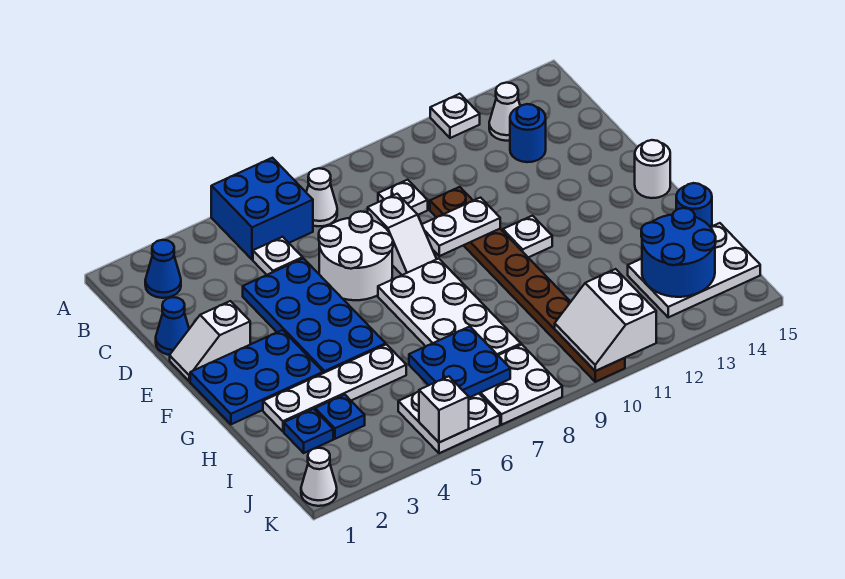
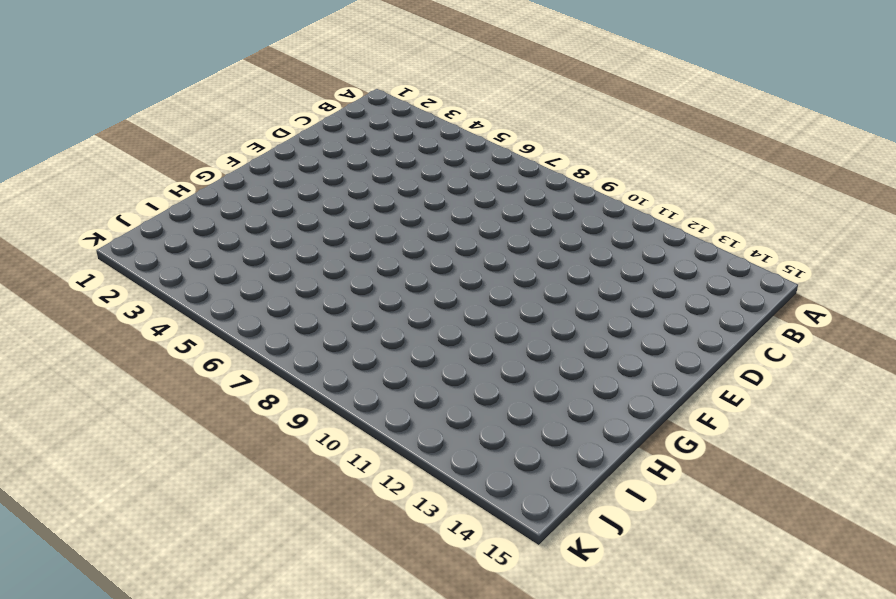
none -> blue 2x2 brick [211,158,313,260]
none -> white 1x1 plate [430,94,480,138]
none -> blue 1x1 cone [145,240,181,298]
none -> white 1x1 cone [306,168,337,226]

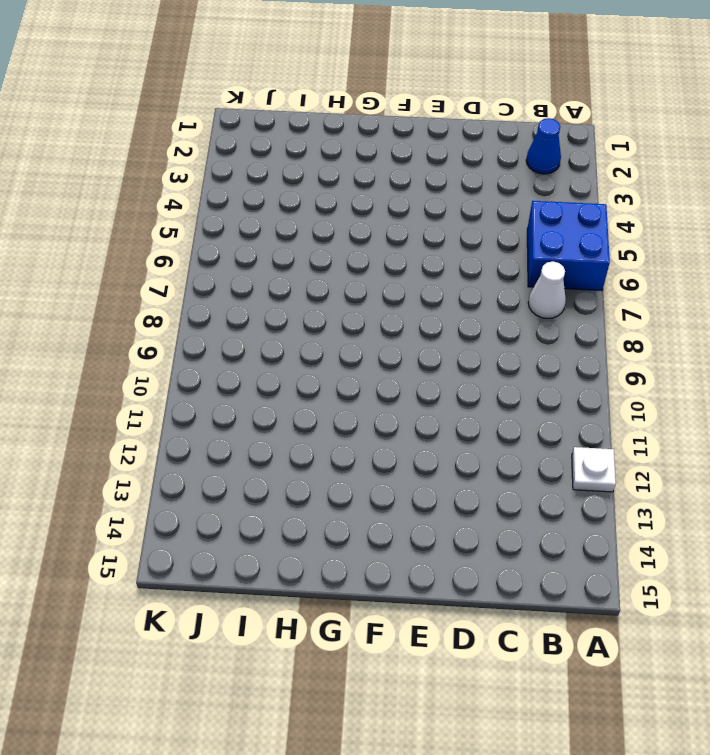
none -> white 1x1 cone [489,83,520,141]
none -> white 1x1 plate [253,237,303,275]
none -> white 1x1 plate [378,180,428,215]
none -> blue 1x1 round brick [510,104,546,162]

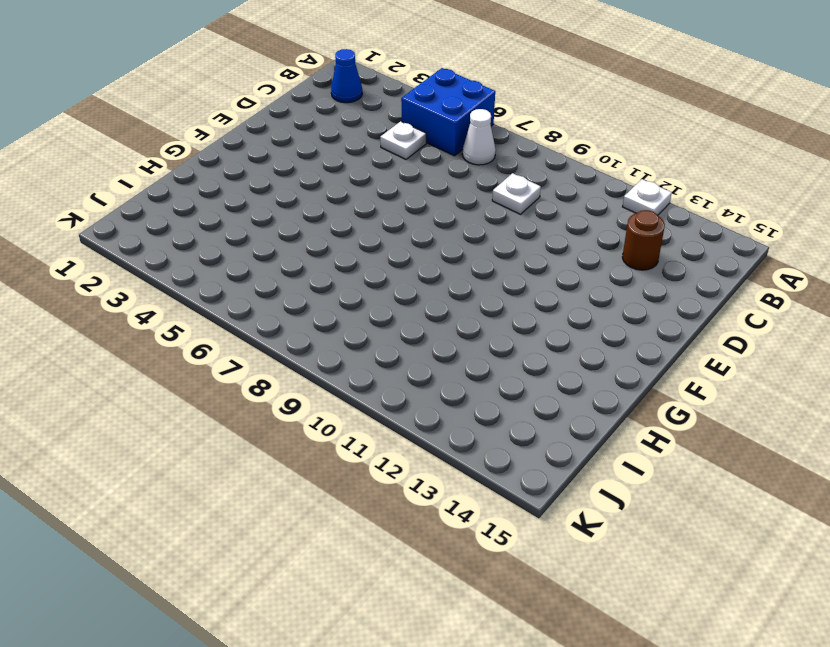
brown 1x1 round brick [622,210,665,270] -> blue 1x1 round brick [510,104,546,162]
none -> white 1x1 cone [489,83,520,141]
none -> blue 1x1 cone [156,297,189,355]
none -> blue 2x4 plate [243,258,386,373]
none -> white 2x2 round brick [319,211,393,300]

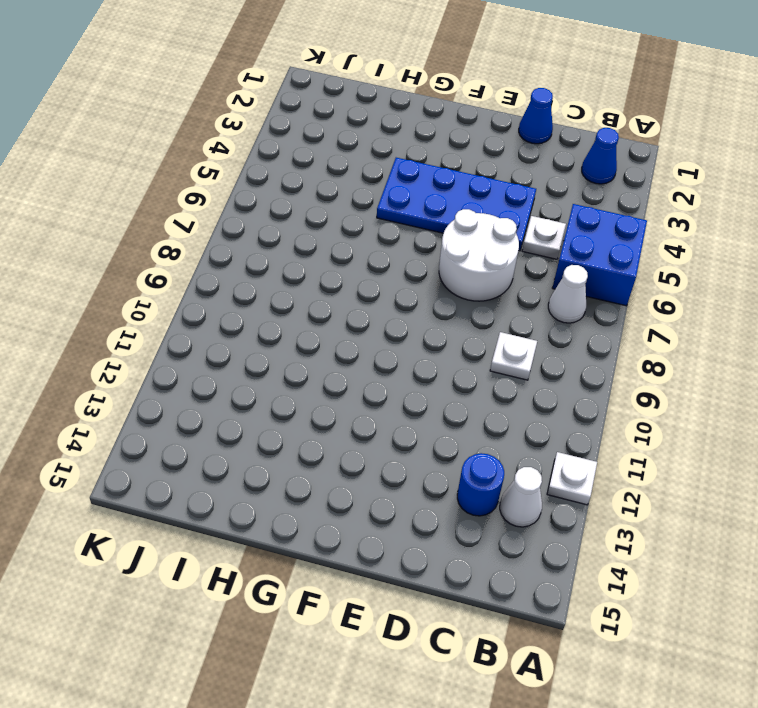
none -> white 1x2 slope [368,194,436,275]
none -> brown 1x8 plate [430,187,625,382]
none -> white 1x2 slope [170,301,250,381]
none -> blue 2x3 plate [190,330,323,424]

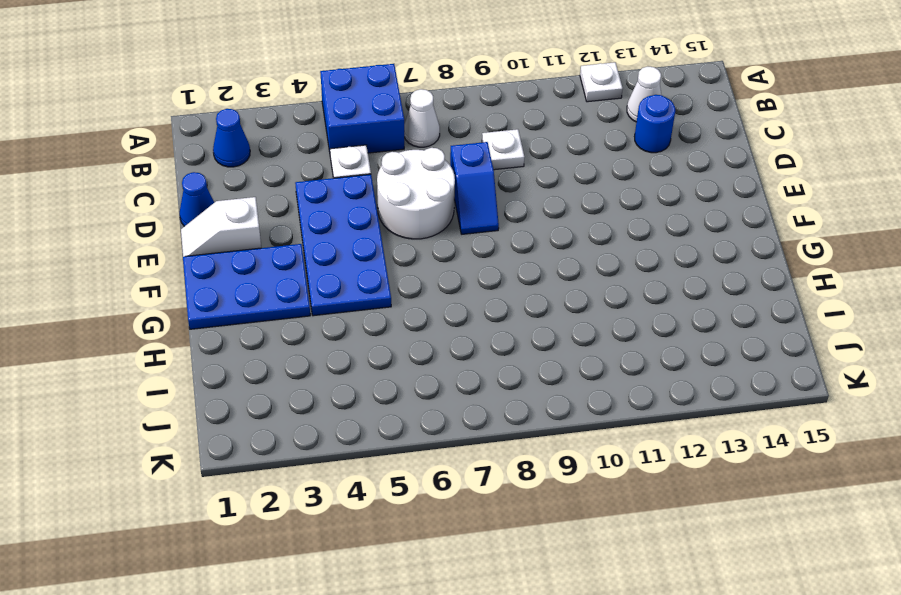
blue 1x2 slope [450,142,499,234] -> white 1x2 slope [368,194,436,275]
none -> brown 1x8 plate [430,187,625,382]
none -> white 2x4 plate [378,259,521,355]
none -> white 1x1 plate [503,216,552,257]
none -> white 1x1 round brick [635,140,670,198]

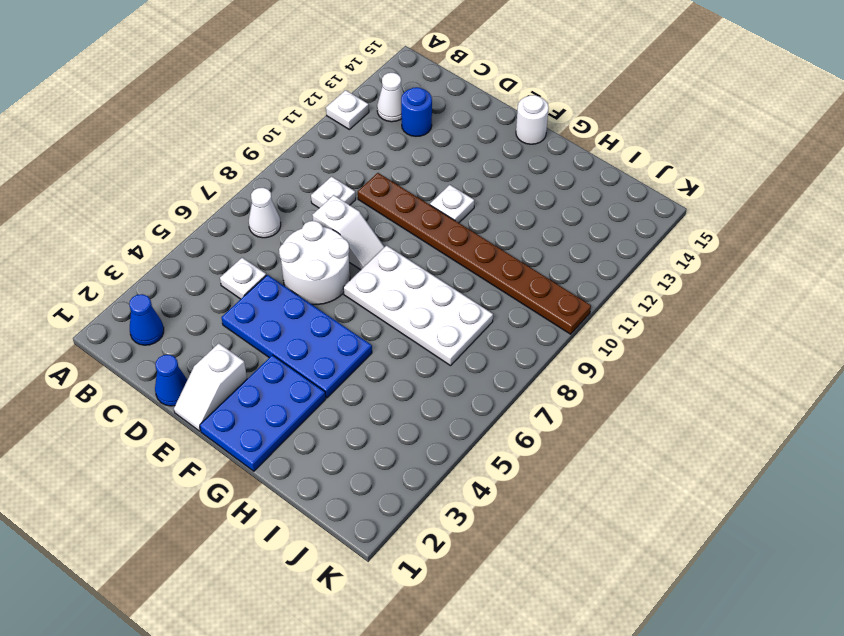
none -> blue 2x2 brick [211,158,313,260]
none -> white 1x4 plate [263,345,406,432]
none -> blue 1x1 round brick [676,183,712,227]
none -> blue 1x1 plate [284,409,333,453]

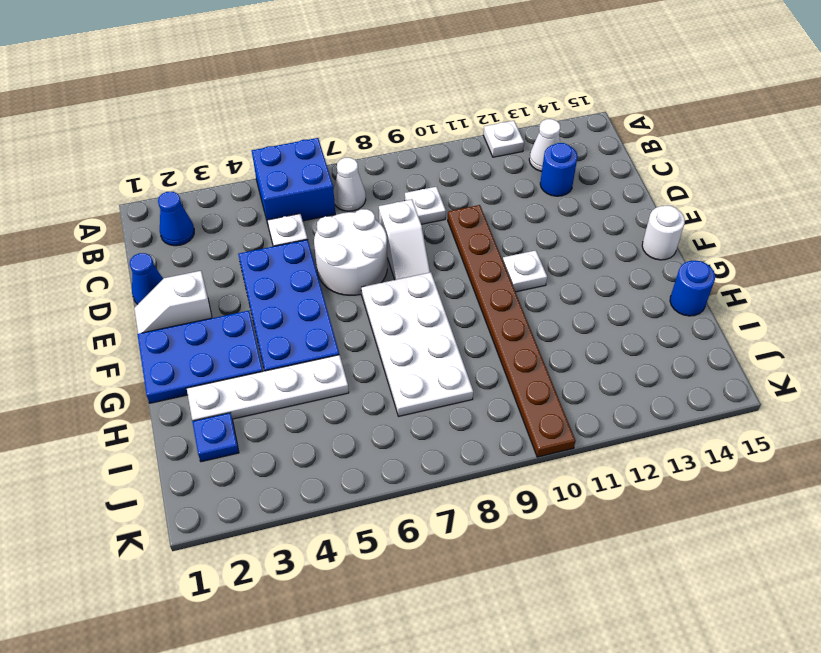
none -> blue 1x1 plate [315,395,365,439]
none -> white 2x3 plate [628,223,760,317]
none -> white 2x2 plate [398,392,500,453]
none -> white 2x2 plate [479,345,562,425]

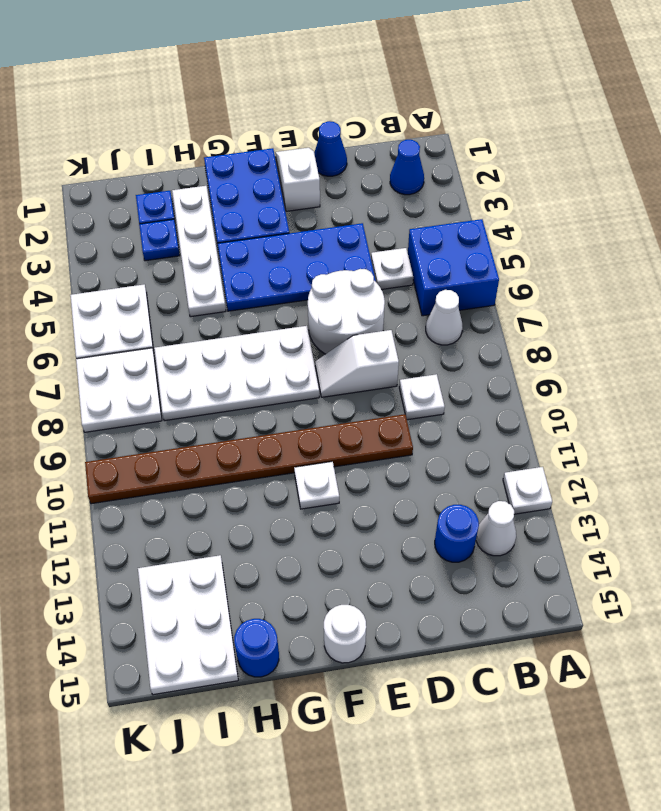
none -> white 1x1 cone [301,448,337,506]
none -> white 1x2 plate [422,198,500,256]
none -> blue 2x2 plate [409,327,510,398]
none -> blue 2x2 round brick [641,208,716,297]

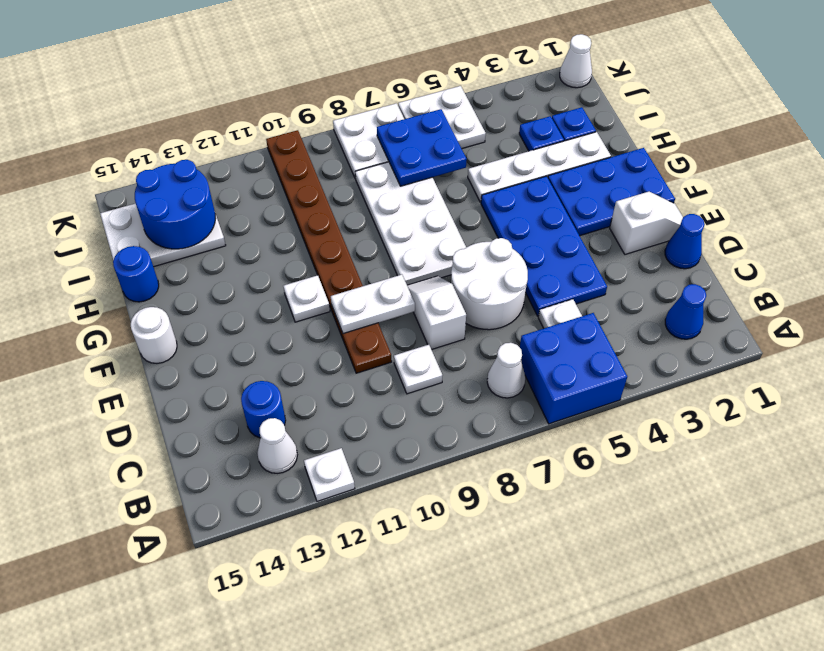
none -> white 2x2 slope [555,269,656,371]
none -> white 1x1 brick [419,376,469,443]

